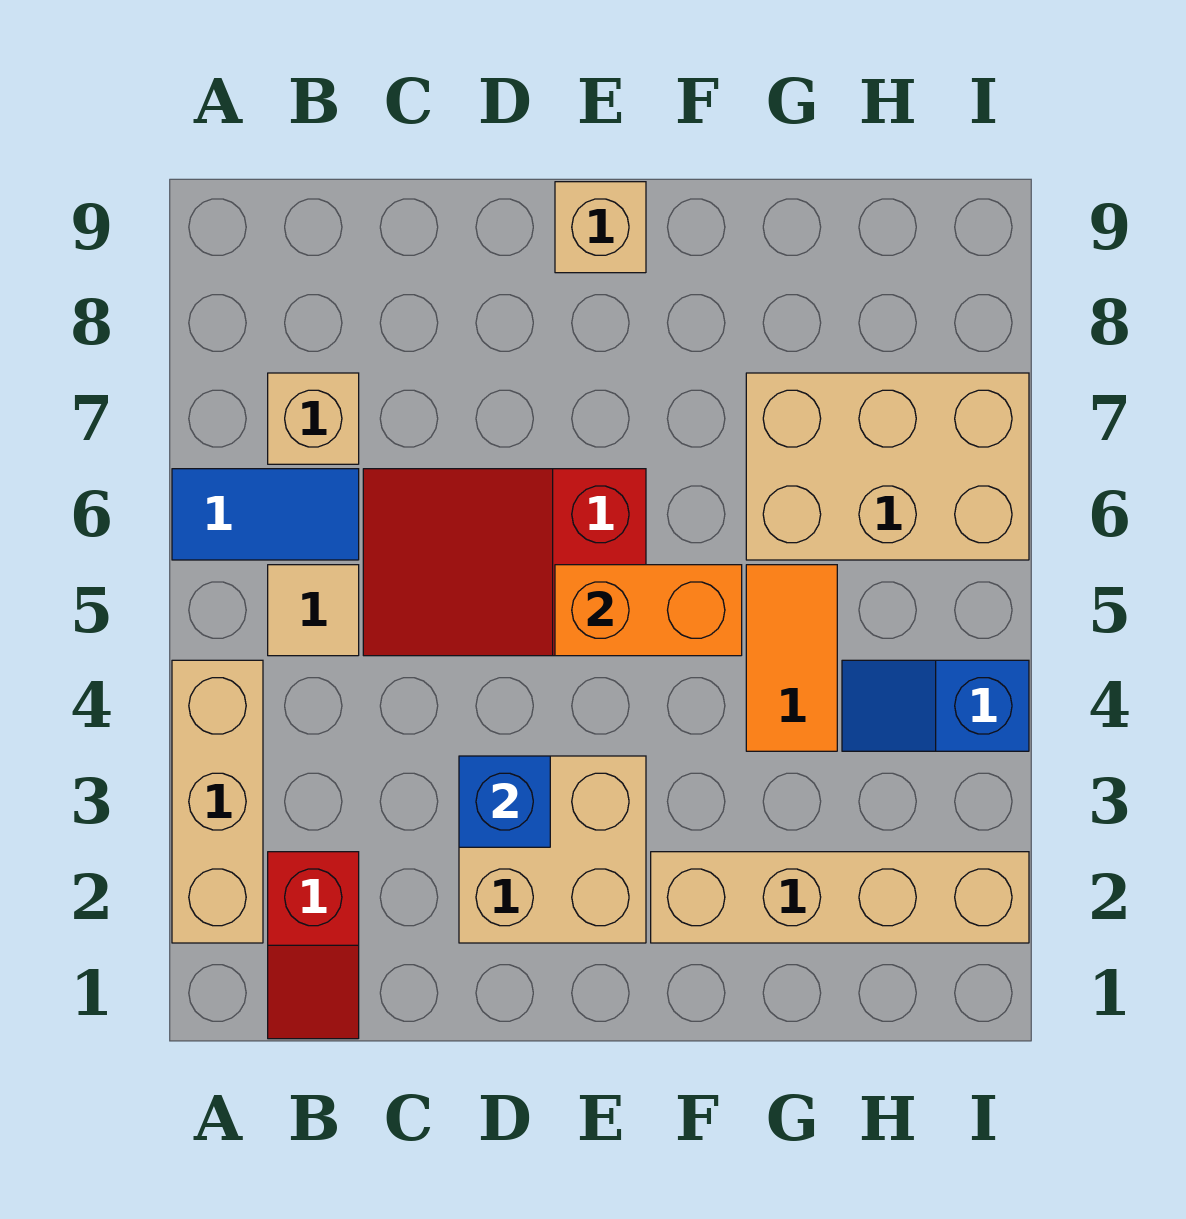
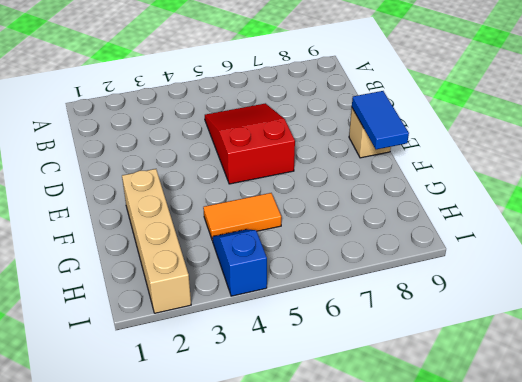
blue 1x2 tile [352,91,409,149] -> blue 1x2 tile moved to [172,469,359,560]
none -> tan 1x3 brick [172,660,263,943]
none -> red 1x2 slope [268,852,359,1039]
none -> tan 1x1 tile [268,565,359,656]

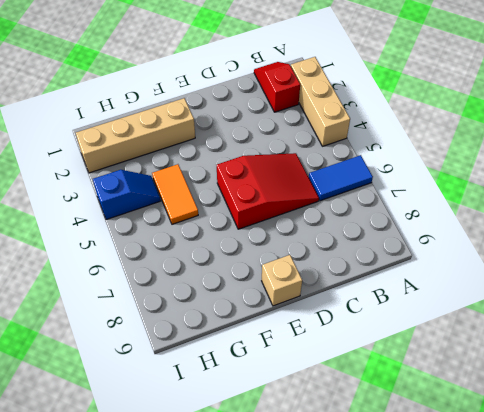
none -> tan 1x1 tile [268,565,359,656]
none -> tan 1x1 brick [268,373,359,464]
none -> tan 2x2 brick [459,756,646,943]

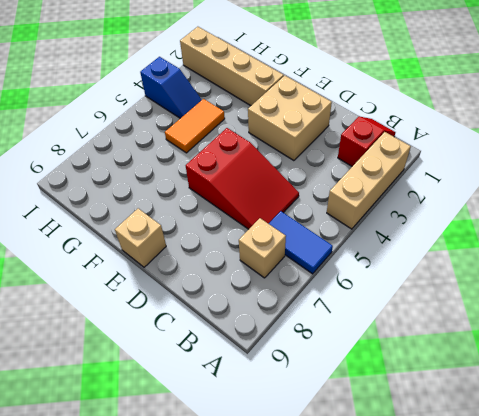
none -> tan 1x1 tile [268,565,359,656]
none -> tan 2x3 brick [746,373,1029,560]
none -> blue 1x1 brick [459,756,550,847]

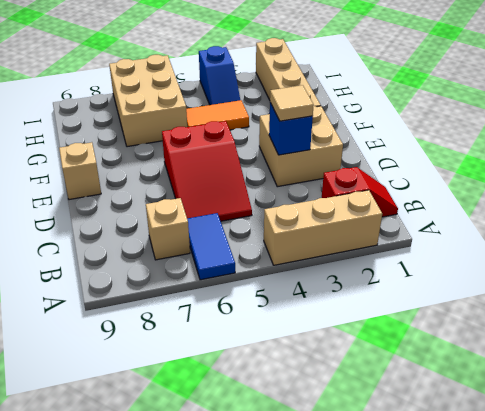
tan 1x1 tile [270,85,314,121] -> tan 1x1 tile moved to [268,565,359,656]
none -> orange 1x2 brick [555,565,742,656]

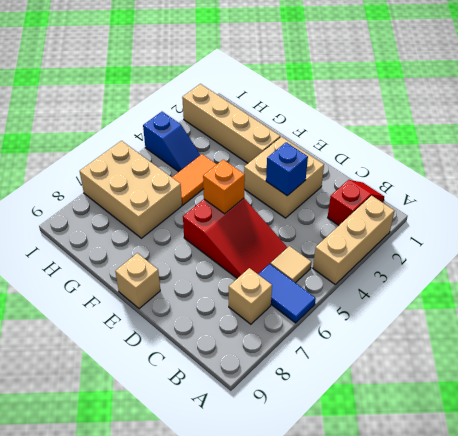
orange 1x1 brick [203,160,245,214] -> orange 1x2 brick [555,565,742,656]

